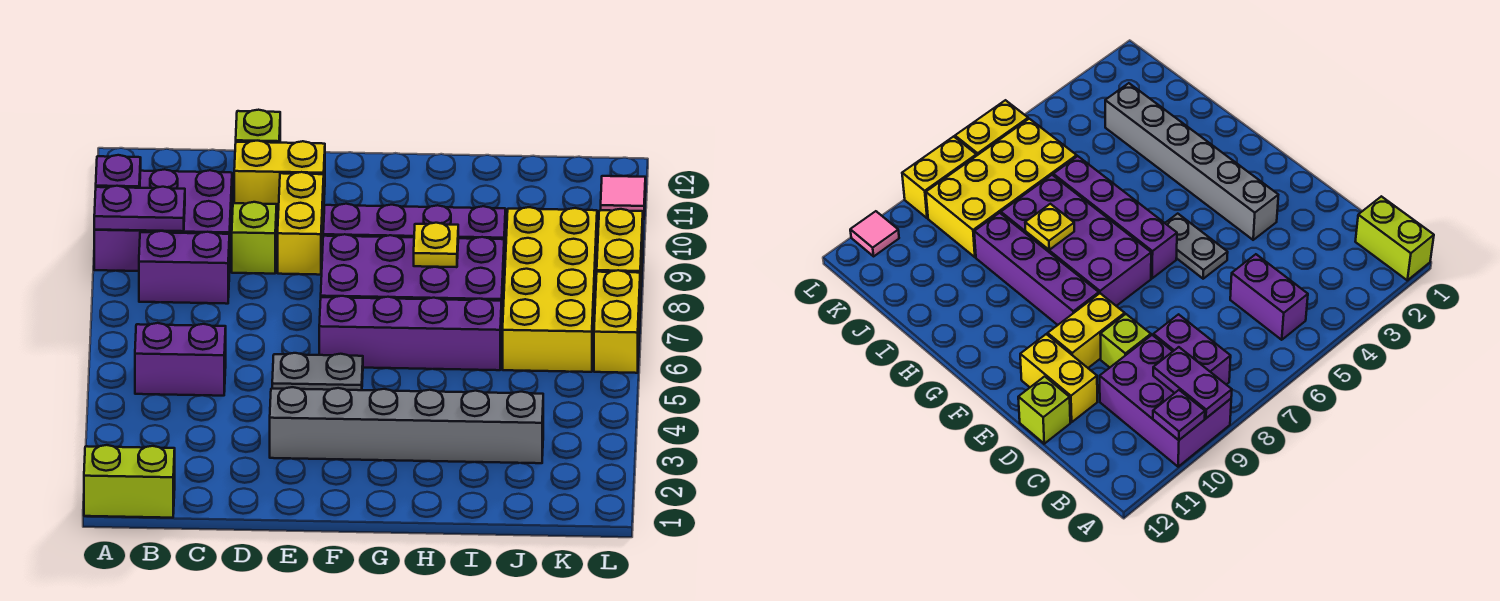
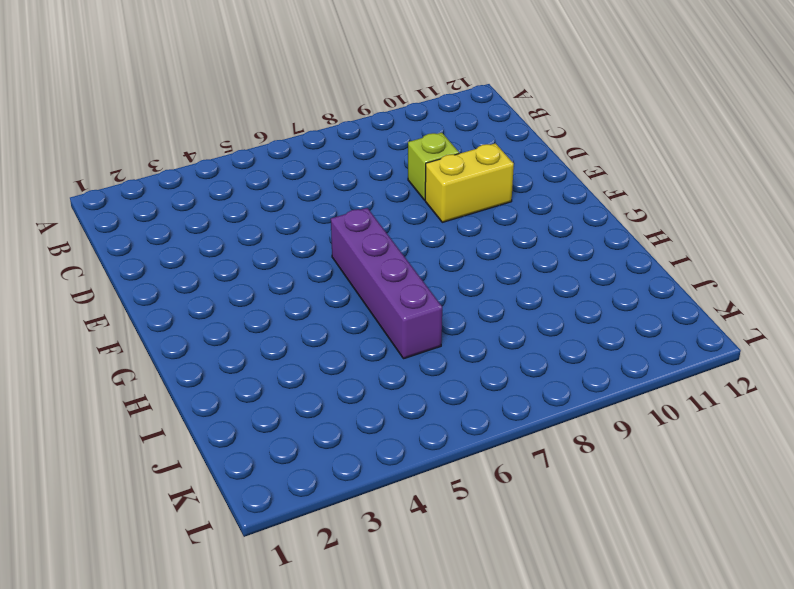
none -> lime 1x2 brick [84,445,175,518]
none -> purple 2x3 brick [94,169,232,272]
none -> purple 1x2 brick [135,323,226,396]

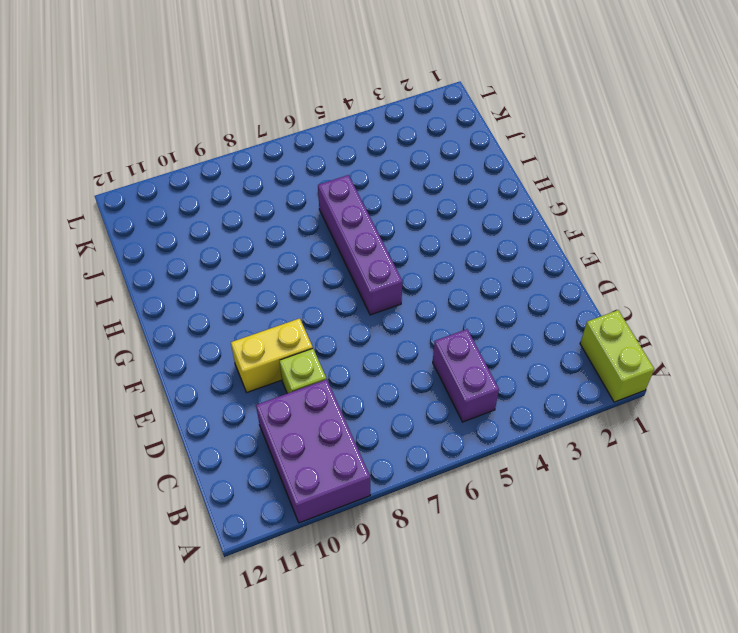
none -> purple 1x2 brick [139,231,229,304]
none -> yellow 1x2 brick [234,141,325,212]
none -> lime 1x1 brick [236,110,280,143]

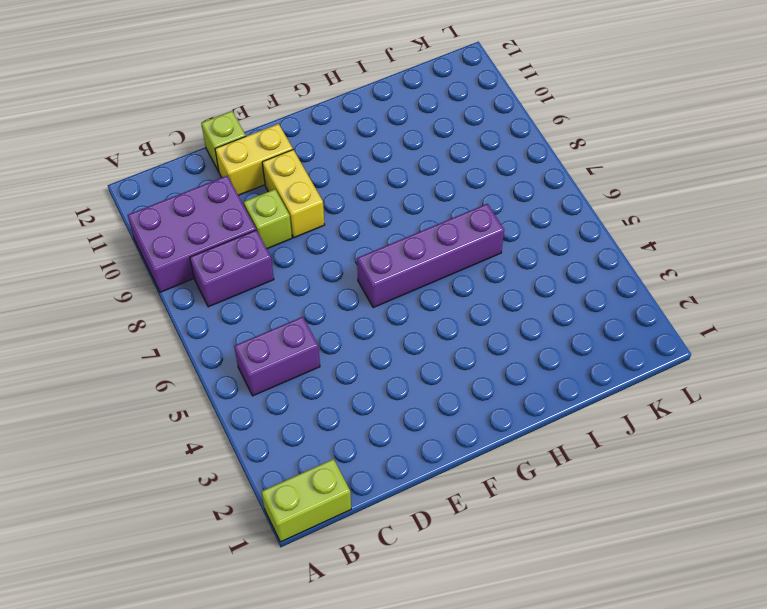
none -> grey 1x6 brick [270,387,543,463]
none -> grey 1x2 plate [272,353,363,390]
none -> purple 2x4 brick [321,234,504,319]

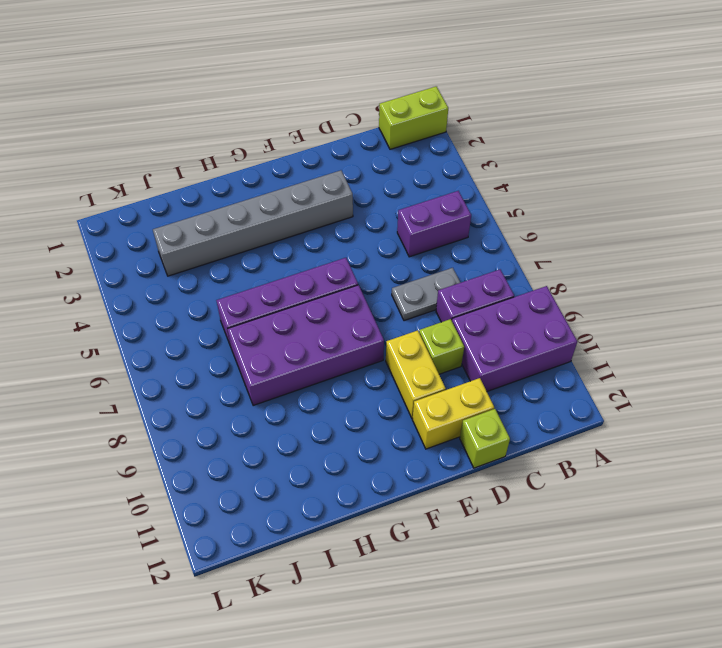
grey 1x2 plate [392,268,460,321] -> grey 1x2 plate moved to [272,353,363,390]
none -> purple 1x4 brick [323,204,505,271]
none -> yellow 2x4 brick [503,207,597,372]
none -> yellow 1x2 brick [594,270,640,373]

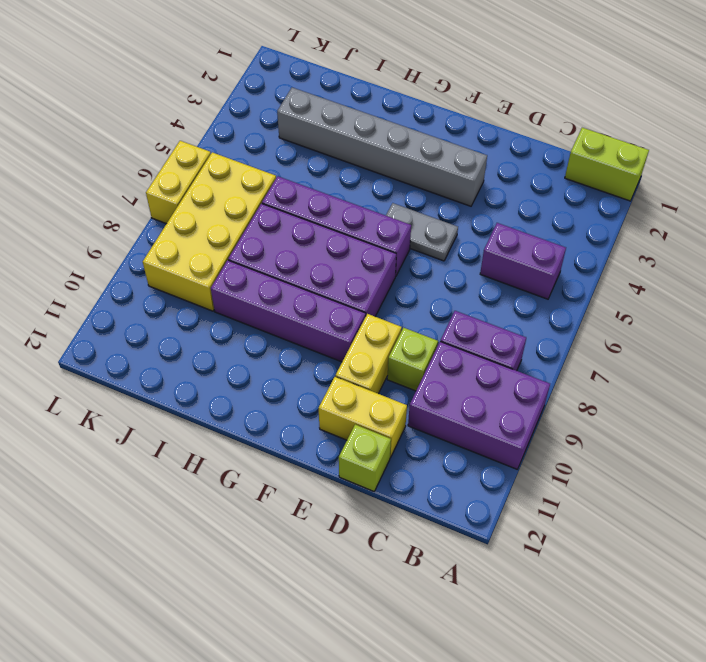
none -> yellow 1x2 brick [597,209,643,306]
none -> pink 1x1 tile [601,176,645,219]
none -> purple 1x2 plate [94,186,185,231]

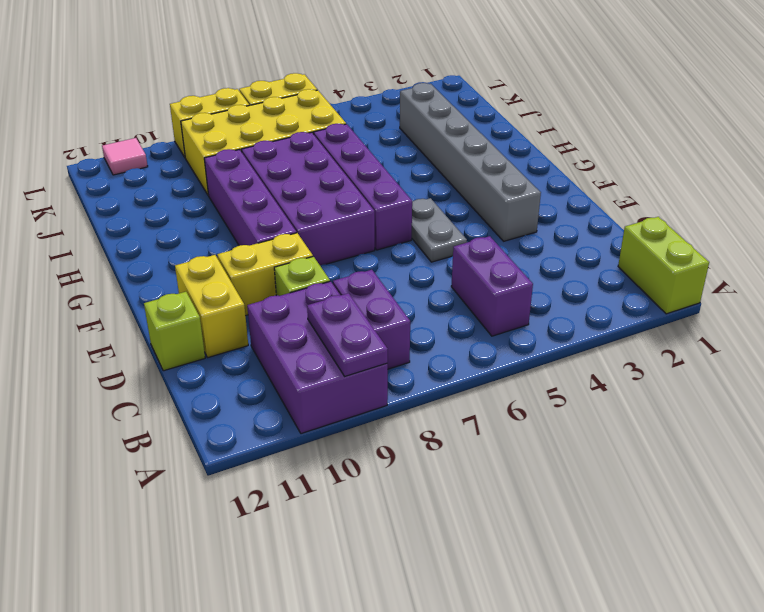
none -> purple 1x1 plate [96,155,141,188]
none -> yellow 1x1 plate [414,223,458,267]

